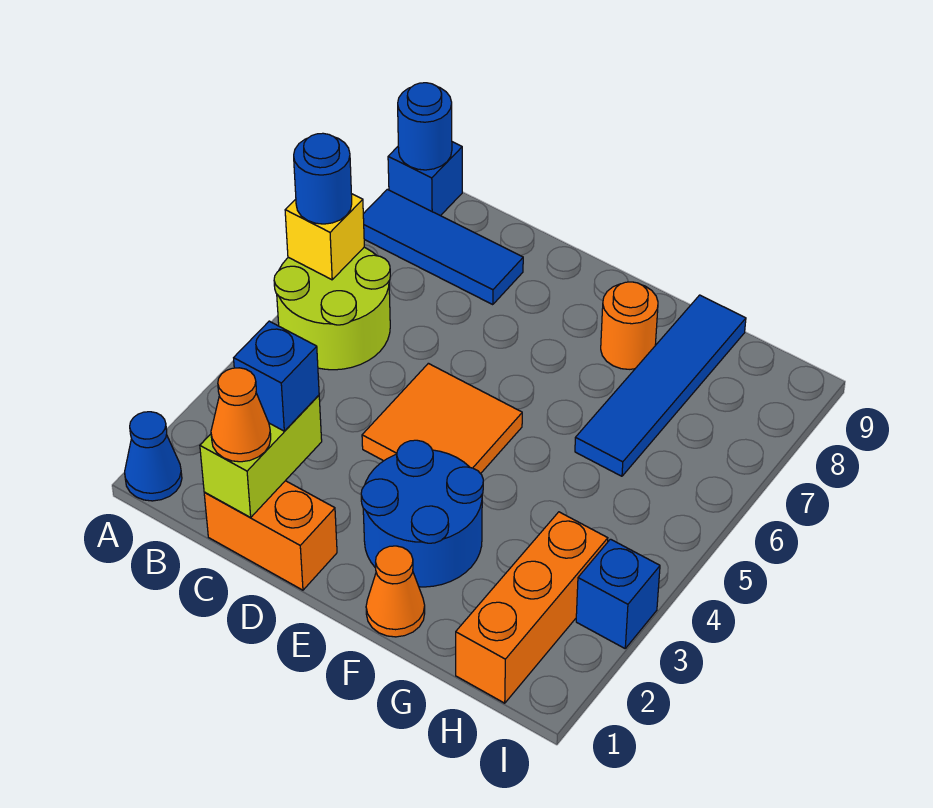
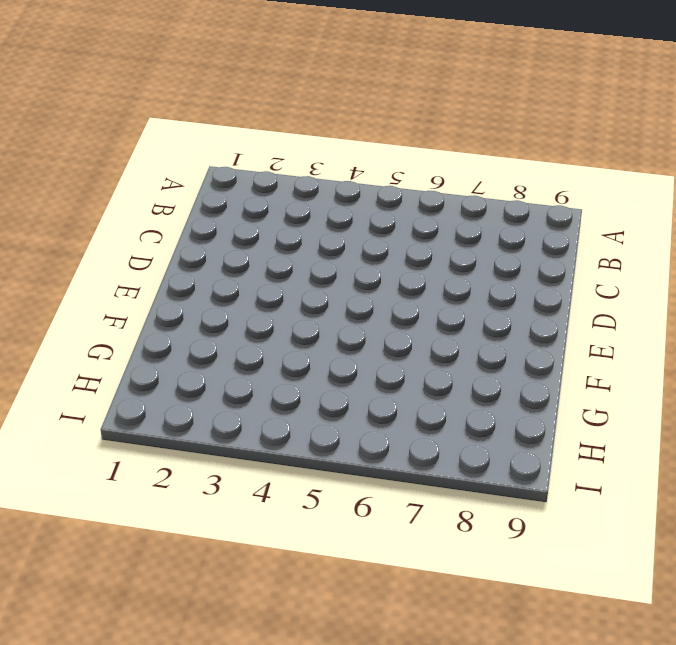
none -> blue 1x1 cone [125,412,182,501]
none -> lime 2x2 round brick [274,247,390,370]
none -> blue 1x3 tile [363,189,523,305]

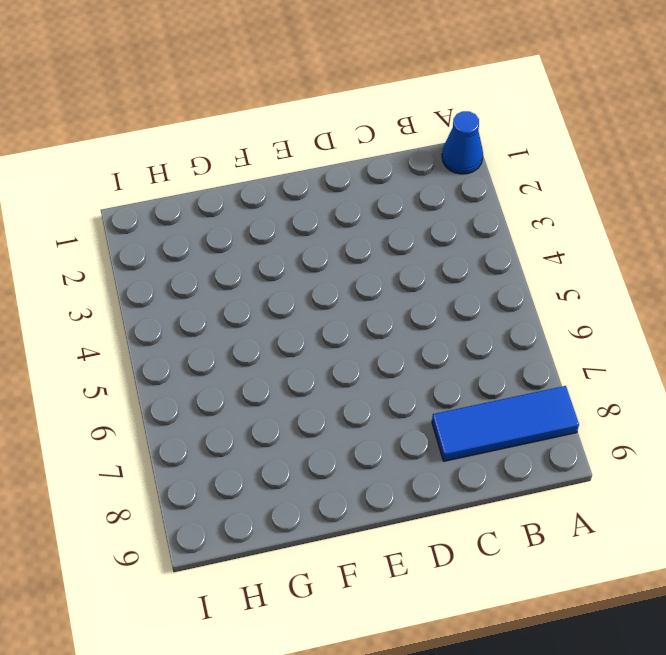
none -> lime 2x2 round brick [274,247,390,370]
none -> blue 1x1 brick [388,142,462,216]
none -> orange 1x2 brick [204,481,337,590]

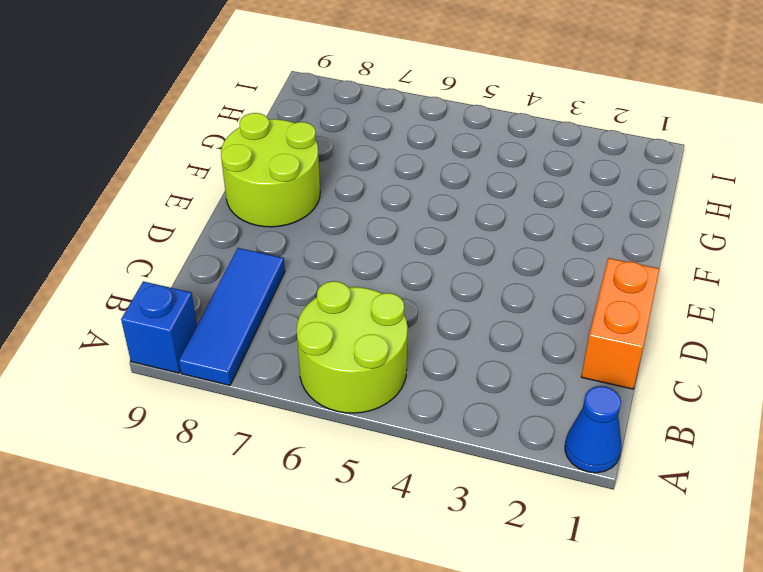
lime 2x2 round brick [221,113,320,227] -> orange 1x1 round brick [601,282,658,369]
none -> orange 2x2 tile [362,363,522,474]
none -> blue 2x2 round brick [361,440,483,587]
none -> orange 1x1 cone [366,546,425,637]

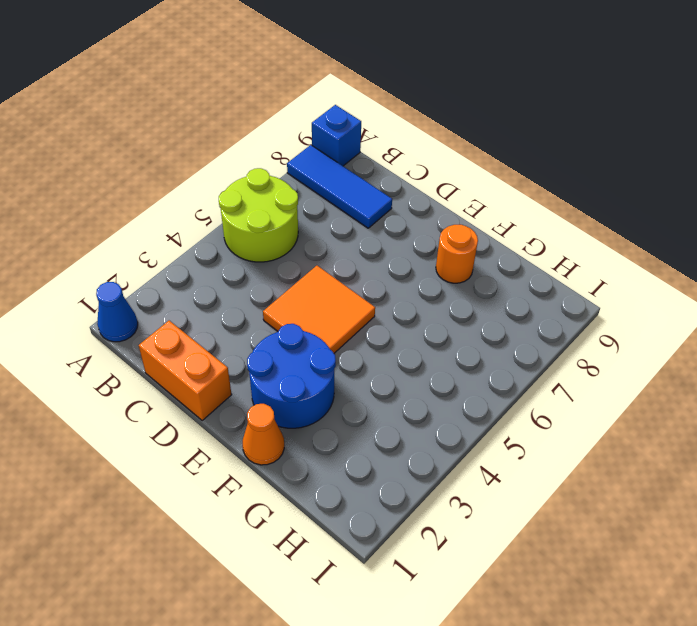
none -> blue 1x4 tile [575,295,746,476]
none -> orange 1x3 brick [456,512,608,703]
none -> blue 1x1 brick [576,539,660,648]

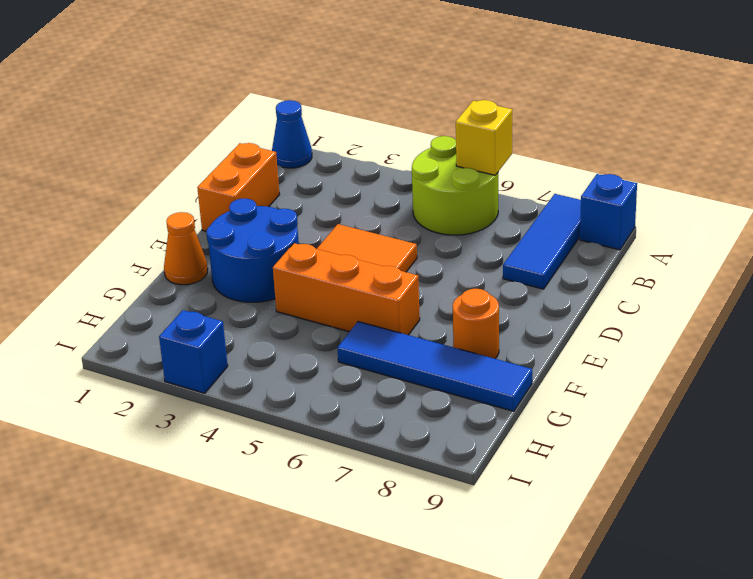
orange 1x3 brick [273,243,420,335] -> orange 1x3 brick moved to [456,512,608,703]
none -> blue 1x1 round brick [398,83,452,170]
none -> lime 1x2 brick [200,395,322,517]
none -> blue 1x1 round brick [294,133,352,224]

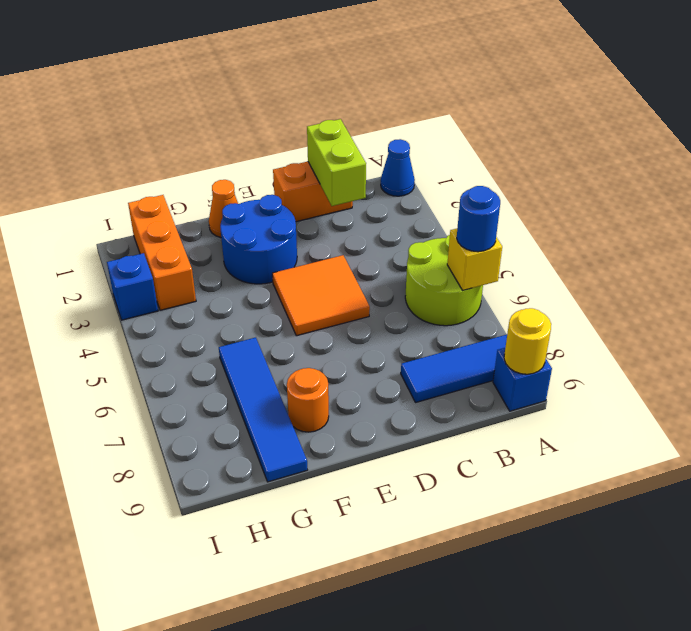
yellow 1x1 round brick [504,308,551,374] -> blue 1x1 round brick [398,83,452,170]
none -> orange 1x1 cone [211,368,271,462]
none -> blue 1x1 brick [234,321,319,431]

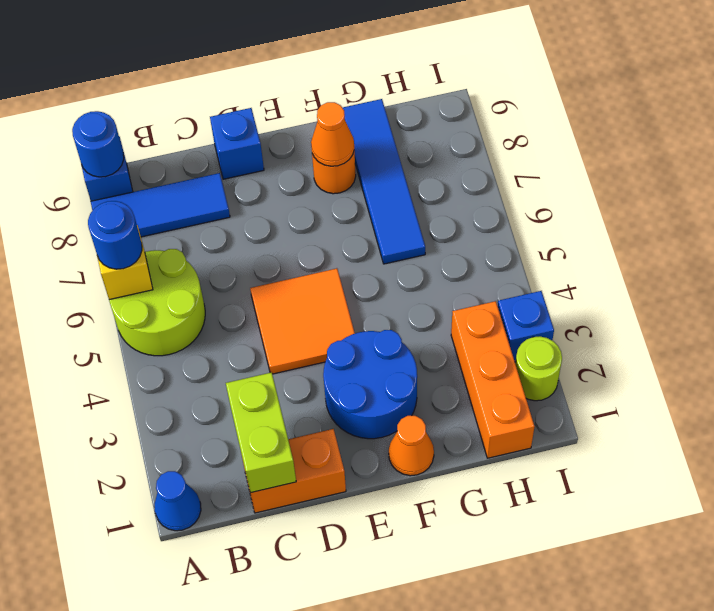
blue 1x1 brick [210,108,264,179] -> blue 1x1 brick moved to [234,321,319,431]
orange 1x1 cone [311,102,354,166] -> orange 1x1 cone moved to [211,368,271,462]
lime 1x1 round brick [515,336,562,401] -> none

